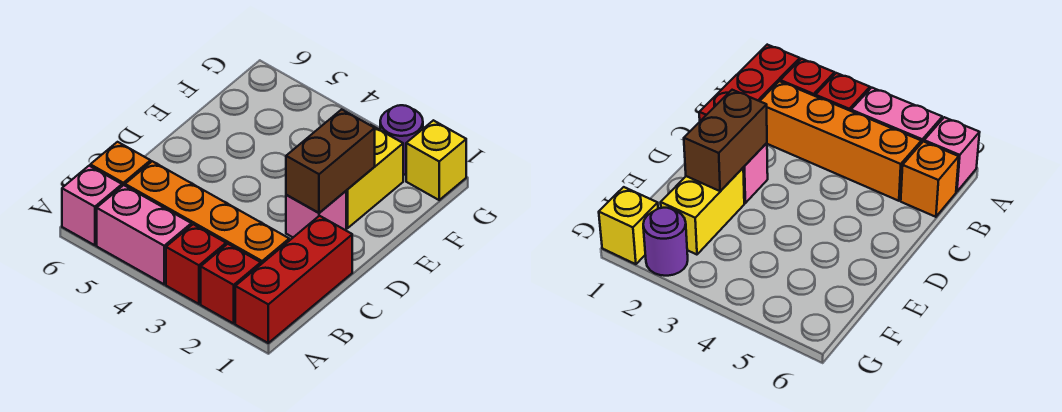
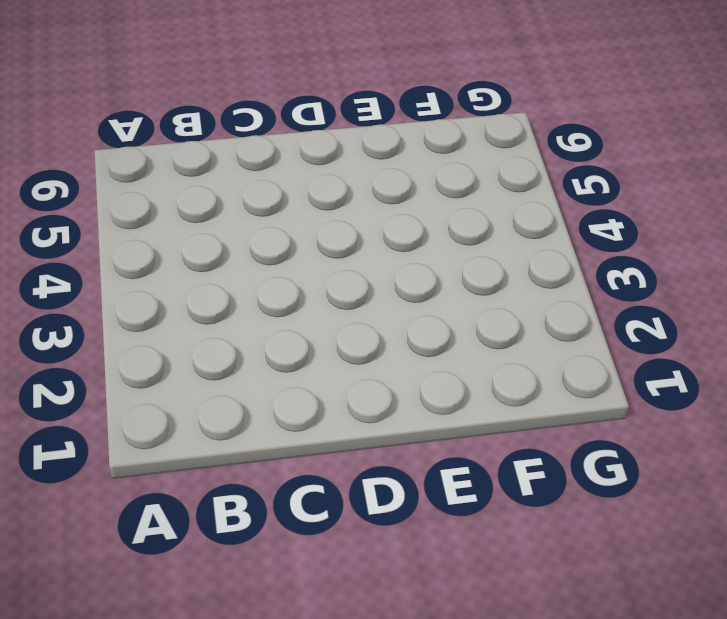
none -> red 1x3 brick [235,216,352,343]
none -> red 1x1 brick [201,244,261,323]
none -> red 1x1 brick [166,224,226,304]

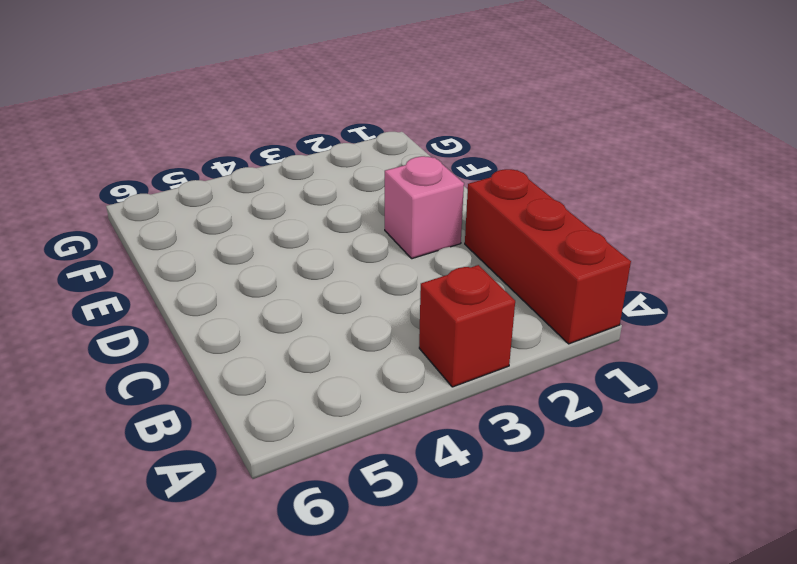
none -> red 1x1 brick [201,244,261,323]
none -> pink 1x2 brick [97,185,191,284]
none -> pink 1x1 brick [62,166,122,245]

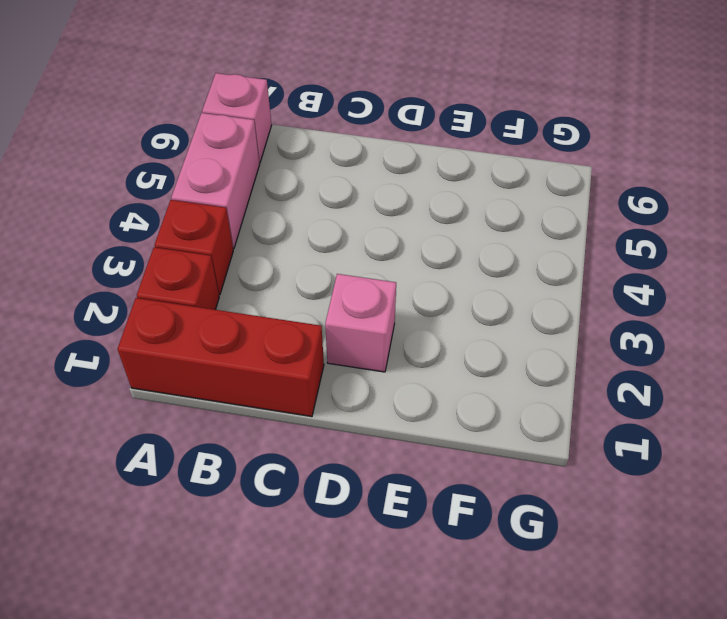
none -> orange 1x4 brick [125,161,289,264]
none -> orange 1x1 brick [90,142,151,186]
none -> yellow 1x2 brick [346,125,403,228]

